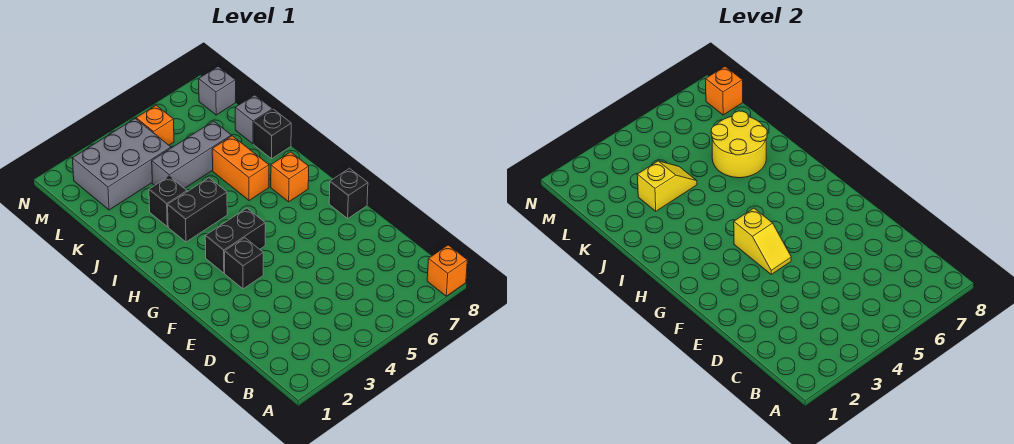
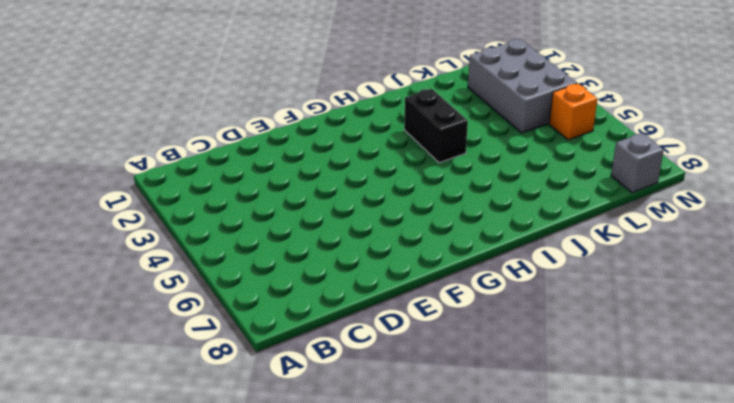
none -> orange 1x1 brick [427,245,467,296]
none -> black 1x1 brick [225,238,263,289]
none -> black 1x1 brick [329,168,368,218]

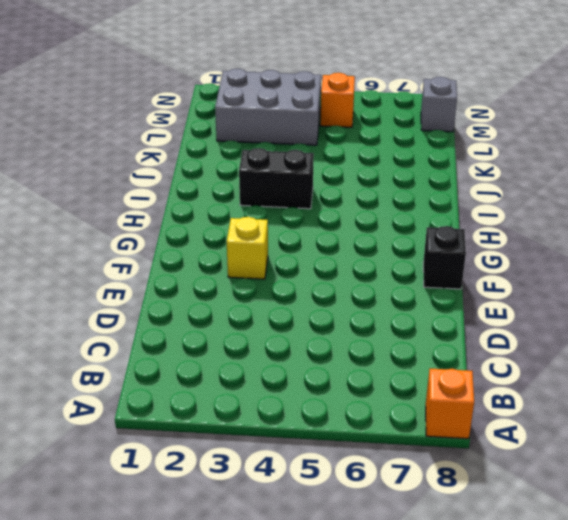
yellow 1x1 brick [227,217,268,279] -> black 1x1 brick [225,238,263,289]
none -> black 1x2 brick [205,208,265,273]
none -> orange 1x1 brick [271,152,309,202]
none -> orange 1x2 brick [212,136,269,201]

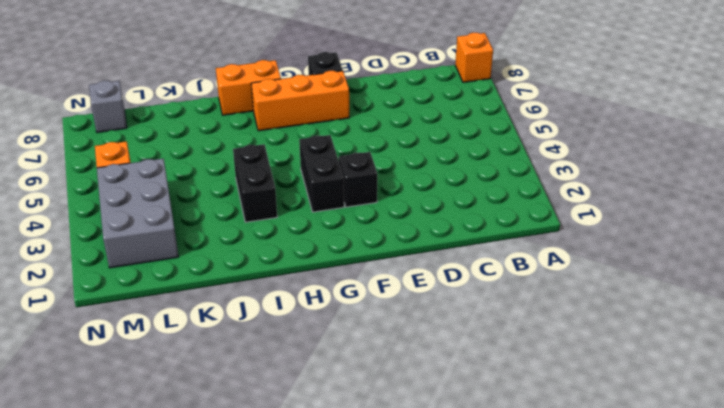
orange 1x3 brick [251,71,349,131] -> orange 1x1 brick [271,152,309,202]
orange 1x2 brick [216,60,281,115] -> orange 1x2 brick moved to [212,136,269,201]
none -> black 1x1 brick [149,176,187,227]
none -> black 1x1 brick [254,109,291,159]
none -> grey 1x3 brick [152,121,231,189]

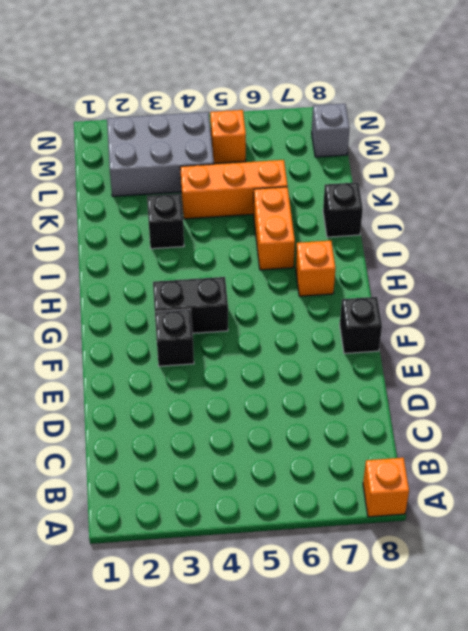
orange 1x3 brick [180,160,287,219] -> grey 1x3 brick [152,121,231,189]
none -> black 1x2 brick [168,178,227,242]
none -> grey 1x1 brick [235,95,273,144]
none -> yellow 1x2 slope [734,208,791,274]

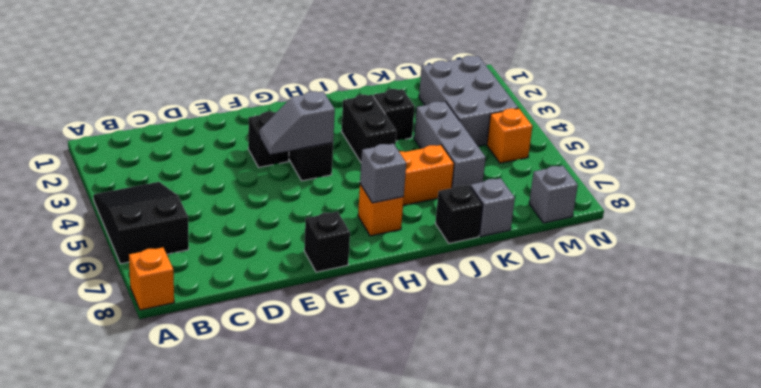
black 2x3 slope [93,182,189,264] -> none
grey 1x2 slope [259,91,335,154] -> yellow 1x2 slope [734,208,791,274]
grey 1x1 brick [360,144,406,203] -> none
none -> yellow 2x2 round brick [711,111,767,178]
none -> yellow 1x2 slope [637,161,697,211]
none -> orange 1x1 brick [706,67,743,115]

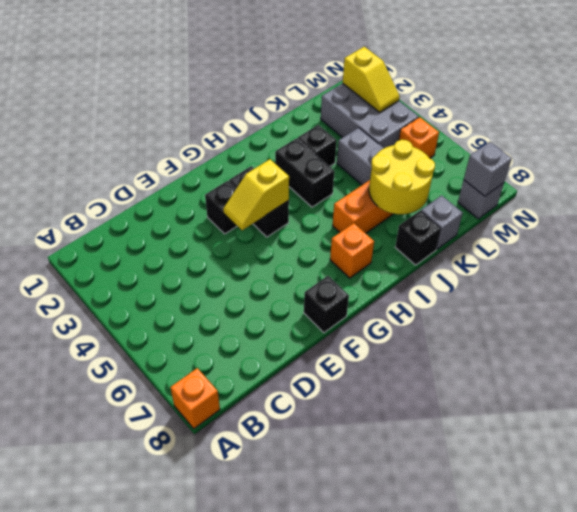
yellow 1x2 slope [343,47,400,112] -> yellow 1x2 slope moved to [637,161,697,211]
grey 1x1 brick [464,142,512,196] -> orange 1x1 brick [706,67,743,115]

